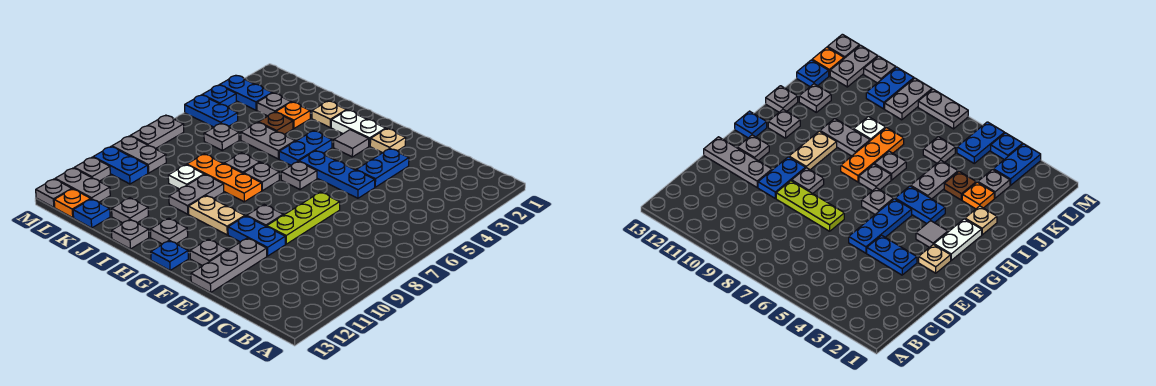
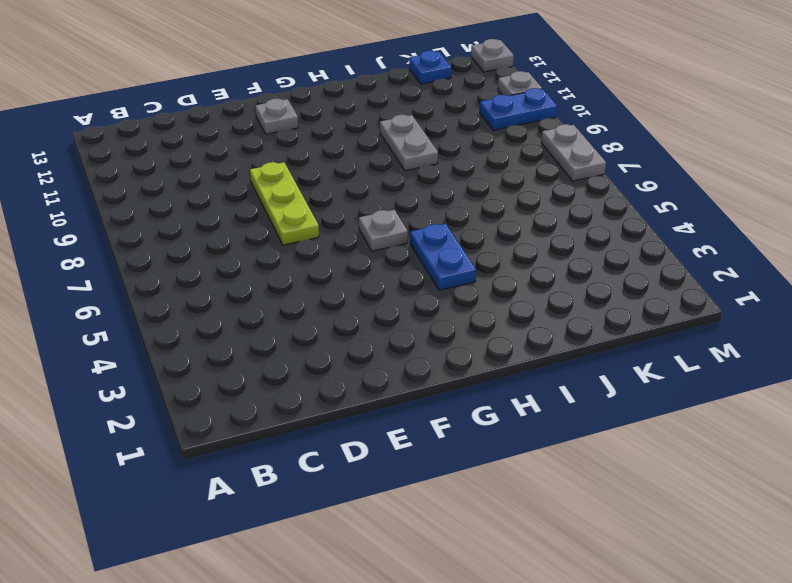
none -> blue 1x2 plate [357,149,409,187]
none -> blue 1x3 plate [299,151,375,198]
none -> blue 1x2 plate [228,216,285,256]
none -> grey 1x3 plate [191,238,267,292]

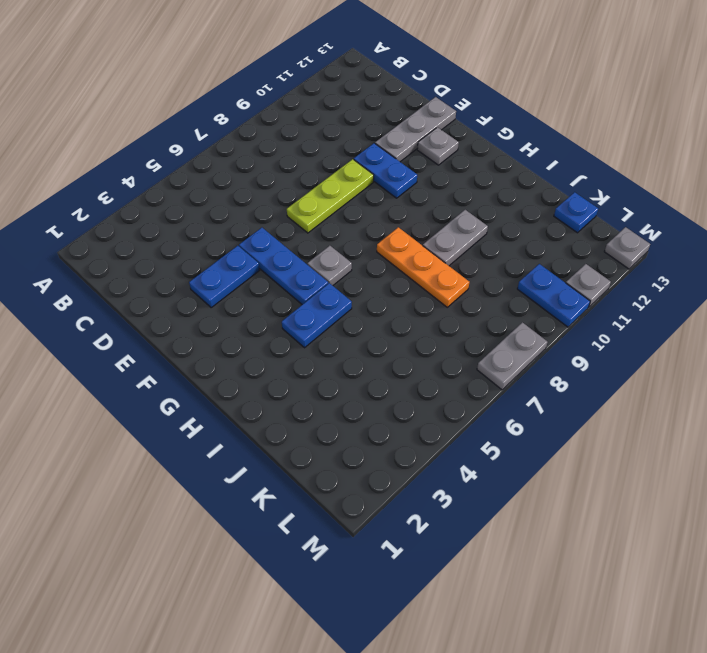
none -> tan 1x1 plate [370,129,406,153]
none -> grey 1x1 plate [247,205,283,226]
none -> white 1x2 plate [331,110,386,146]
none -> grey 1x1 tile [334,130,369,157]

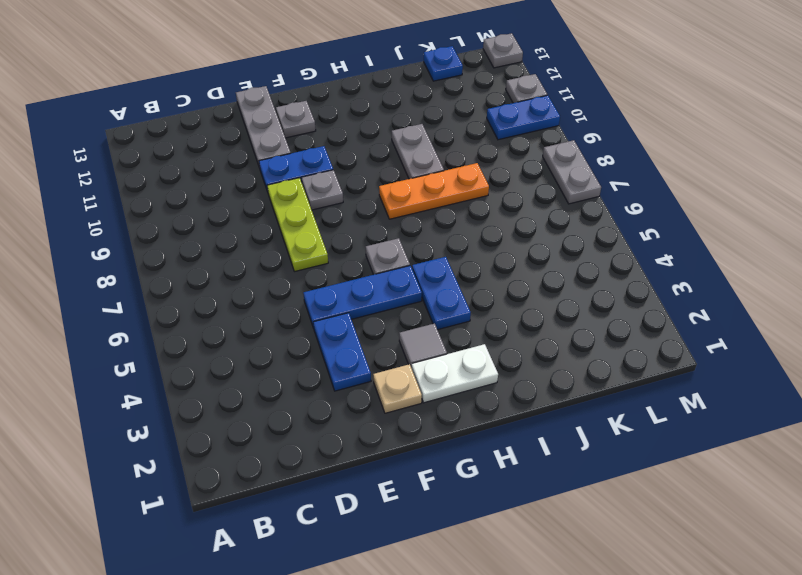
none -> tan 1x2 plate [188,196,245,235]
none -> blue 1x1 plate [151,240,188,270]
none -> grey 1x1 plate [244,163,279,191]
none -> grey 1x1 plate [150,218,188,244]

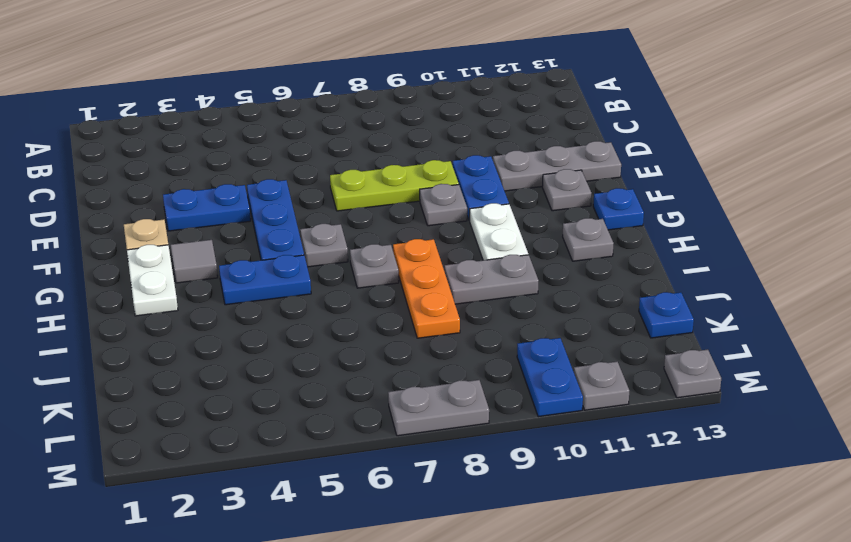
white 1x2 plate [470,203,528,260] -> tan 1x2 plate [188,196,245,235]
none -> tan 1x1 plate [312,101,346,127]
none -> grey 1x2 plate [241,122,295,159]
none -> grey 1x1 plate [224,153,260,173]
none -> grey 1x1 plate [112,220,149,249]

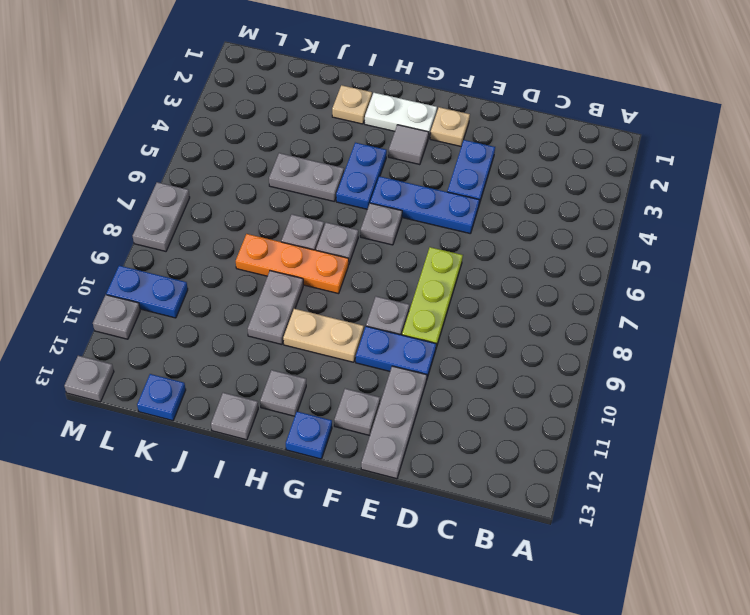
none -> orange 1x1 plate [276,102,310,129]
none -> brown 1x1 plate [258,112,293,134]
none -> white 1x1 plate [168,165,204,189]
none -> grey 1x1 plate [112,198,148,223]

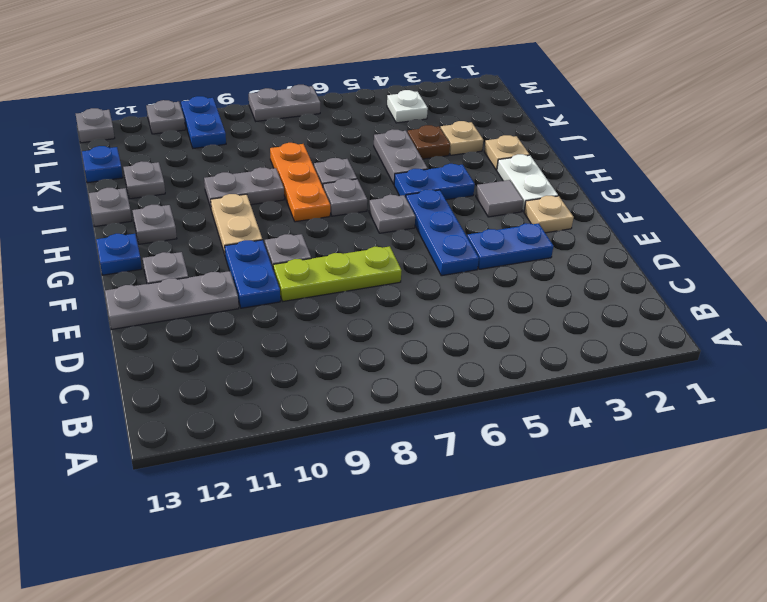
tan 1x1 plate [441,121,483,155] -> orange 1x1 plate [276,102,310,129]
white 1x1 plate [387,90,428,123] -> white 1x1 plate moved to [168,165,204,189]
none -> grey 1x1 plate [257,93,291,116]
none -> grey 1x1 plate [204,124,239,150]
none -> blue 1x2 plate [220,76,272,110]
none -> blue 1x2 plate [185,95,238,127]

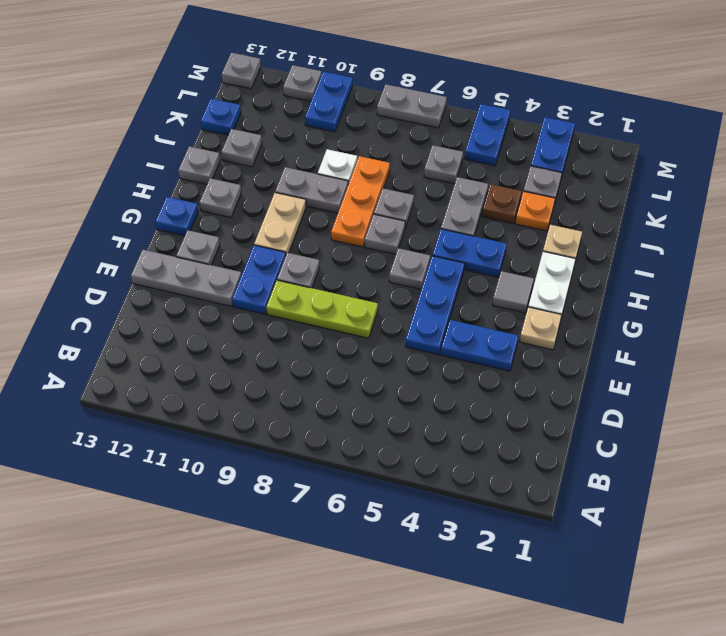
none -> grey 1x2 plate [112,136,166,173]
none -> grey 1x2 plate [55,168,110,202]
none -> orange 1x1 plate [54,189,90,218]
none -> blue 1x1 plate [202,85,236,107]

